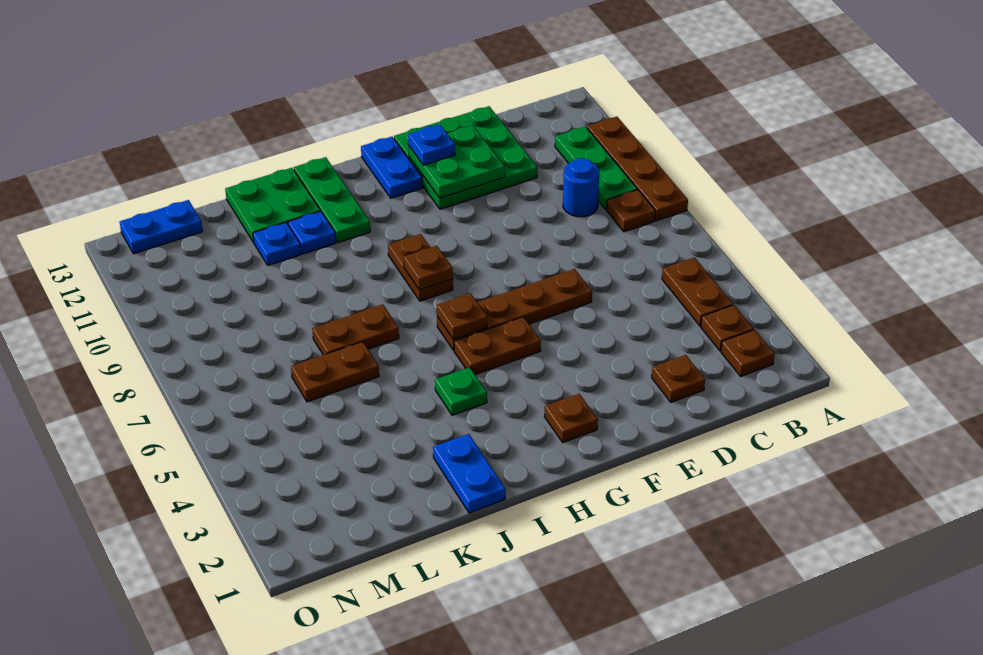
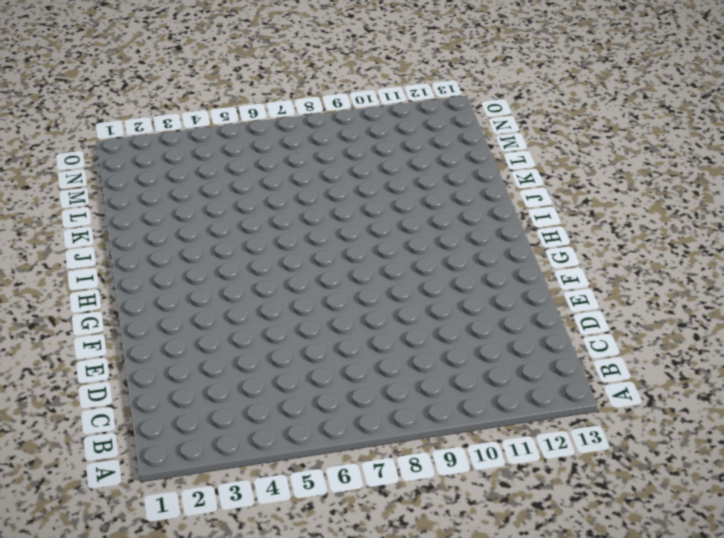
none -> brown 1x4 plate [587,117,688,221]
none -> brown 1x1 plate [721,330,775,376]
none -> brown 1x1 plate [701,305,754,351]

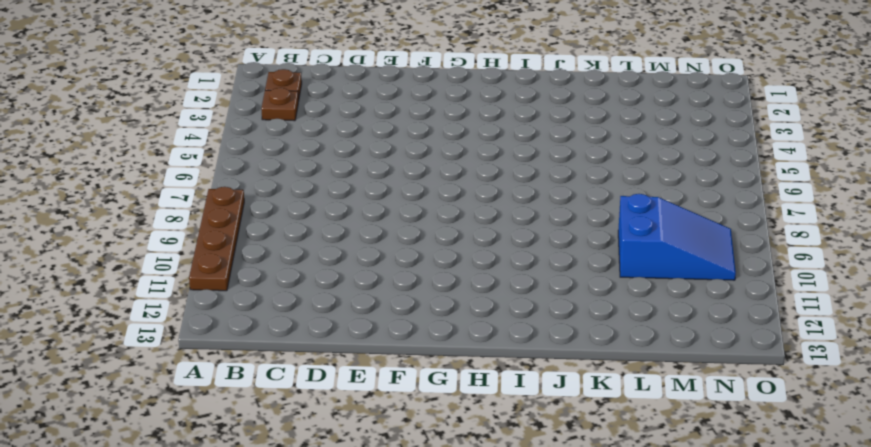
blue 2x3 slope [618,194,736,280] -> none
none -> brown 1x2 plate [662,257,733,326]
none -> brown 1x1 plate [607,190,656,232]
none -> green 1x3 plate [555,127,637,210]

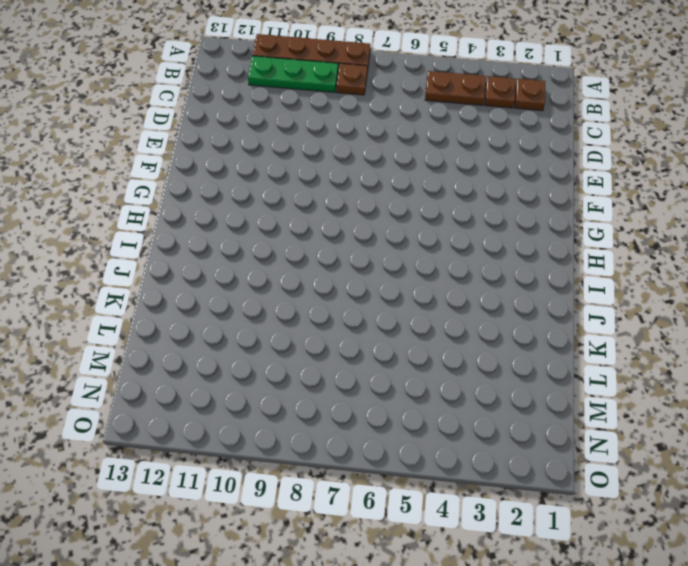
none -> blue 1x1 round brick [563,158,599,217]
none -> brown 1x1 plate [652,355,705,402]
none -> green 3x3 plate [394,106,537,209]

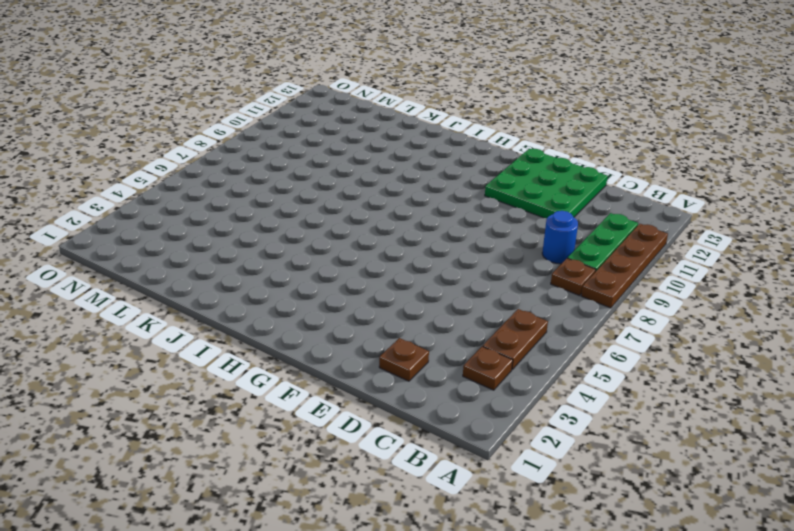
none -> brown 1x1 plate [721,330,775,376]
none -> brown 1x4 plate [437,269,592,351]
none -> brown 1x1 plate [544,394,598,443]

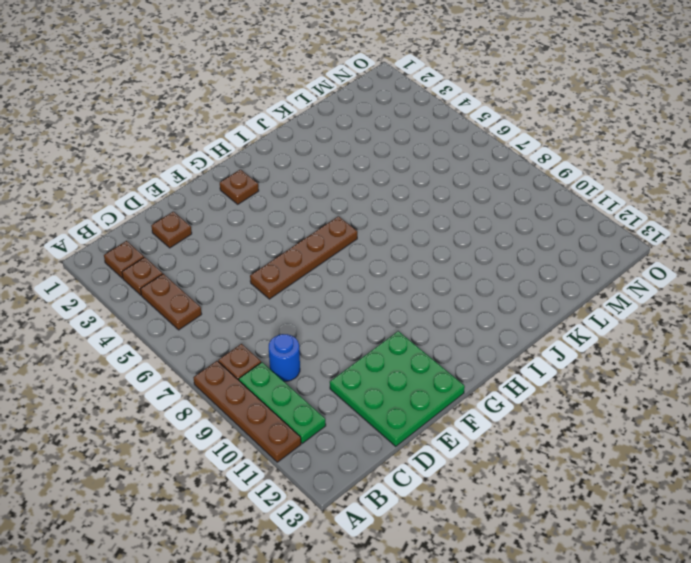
none -> brown 1x2 plate [454,317,541,375]
none -> blue 1x2 plate [361,137,423,198]
none -> brown 1x2 plate [388,234,453,301]

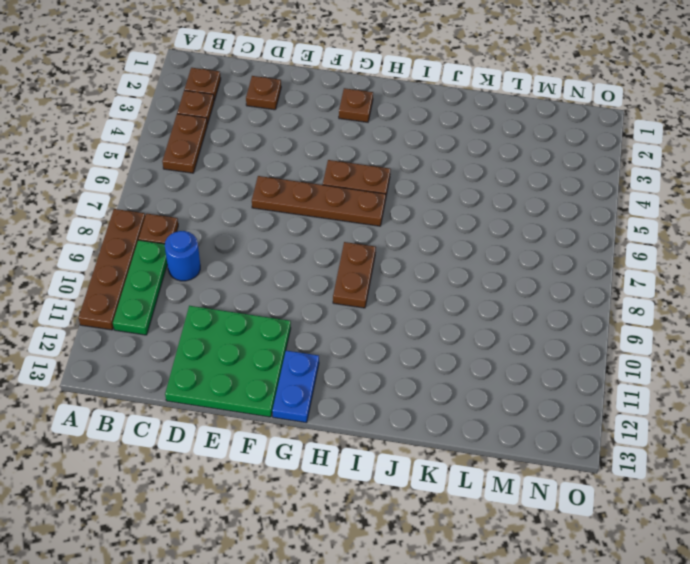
none -> green 1x1 plate [435,367,487,415]
none -> green 1x3 plate [294,157,370,243]
none -> blue 1x2 plate [433,434,506,513]

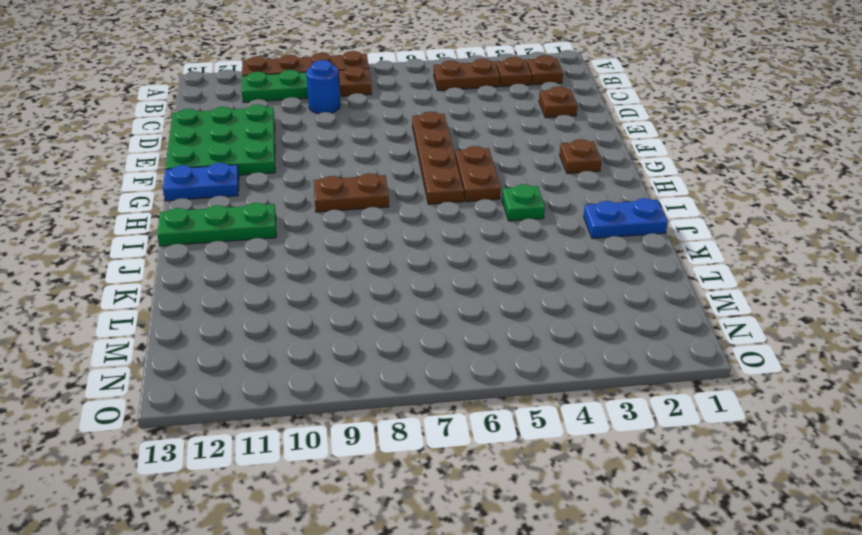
none -> brown 1x2 plate [312,304,399,355]
none -> blue 1x1 plate [288,211,336,254]
none -> green 2x2 plate [225,168,320,243]

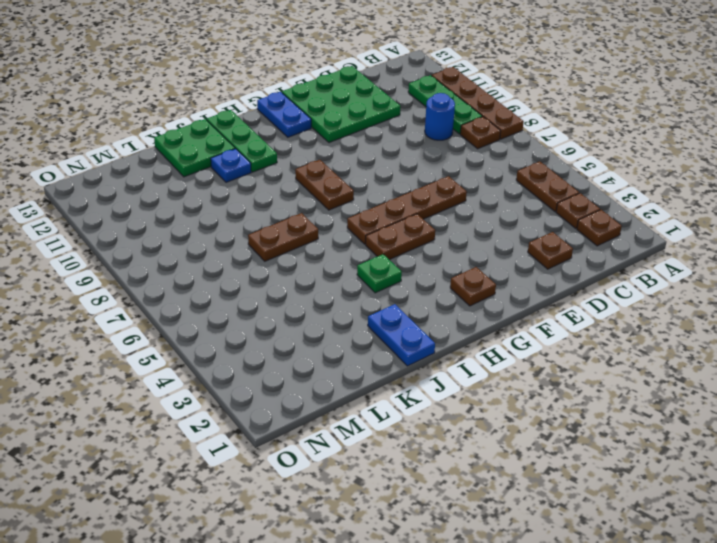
none -> brown 1x2 plate [291,342,379,402]
none -> blue 1x1 plate [253,223,301,265]
none -> blue 1x2 plate [120,200,203,254]

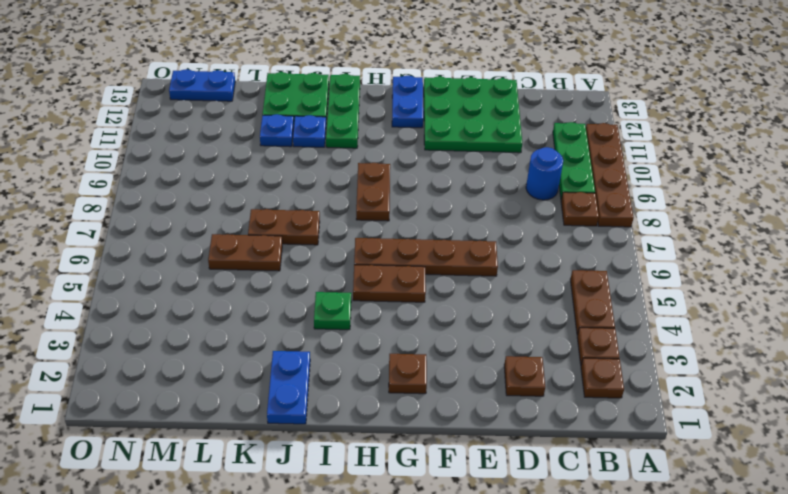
none -> green 2x2 plate [409,125,505,198]
none -> brown 1x1 plate [437,293,487,339]
none -> brown 1x1 plate [404,246,453,290]

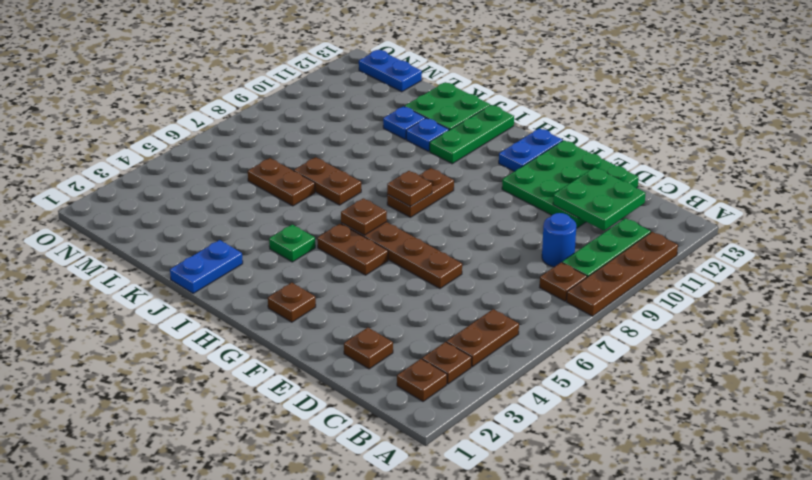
green 2x2 plate [553,167,646,231] -> green 2x2 plate moved to [409,125,505,198]
none -> blue 1x1 plate [408,124,455,165]

